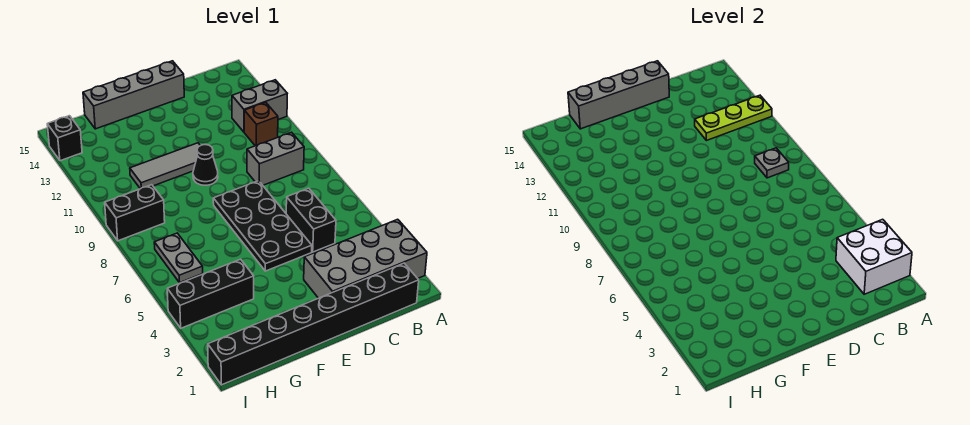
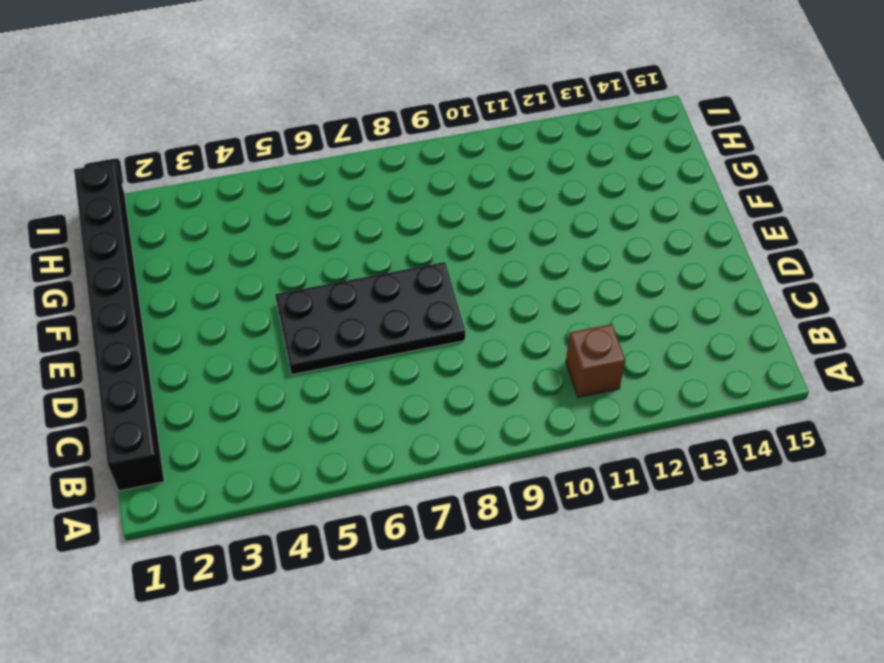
none -> grey 2x4 brick [304,219,427,298]
none -> grey 1x2 brick [232,80,287,132]
none -> grey 1x2 brick [247,132,304,185]

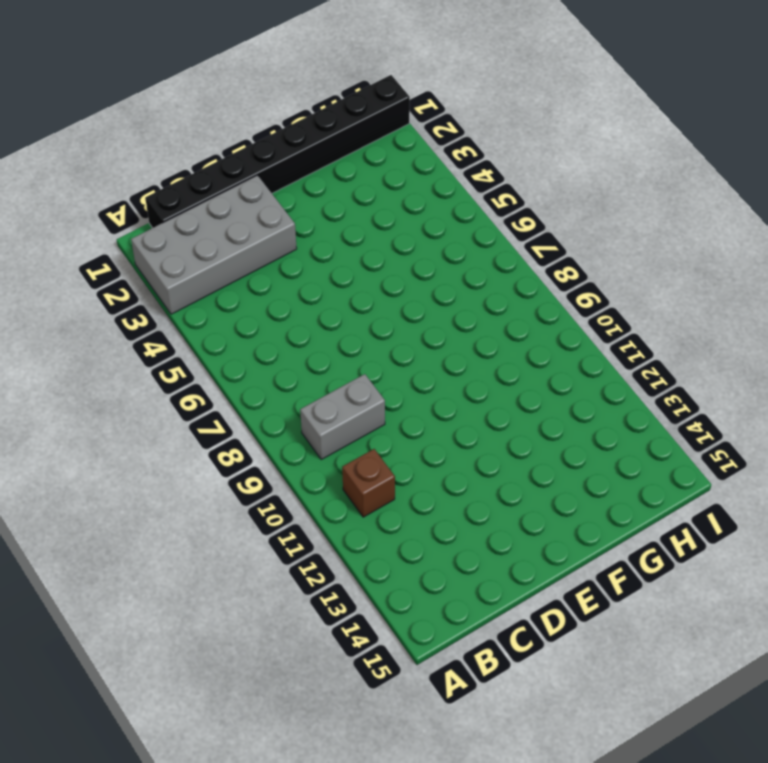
none -> grey 1x2 brick [232,80,287,132]
none -> black 1x2 brick [286,188,336,252]
none -> black 2x4 plate [213,181,312,271]

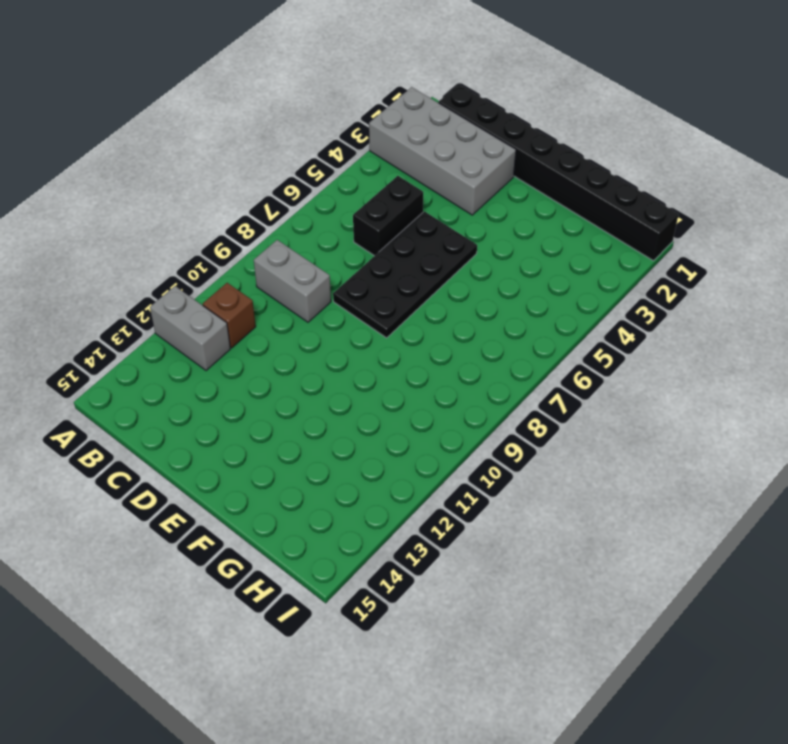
none -> grey 1x4 brick [83,61,184,129]
none -> black 1x1 cone [193,145,218,185]
none -> grey 1x3 tile [130,143,200,189]

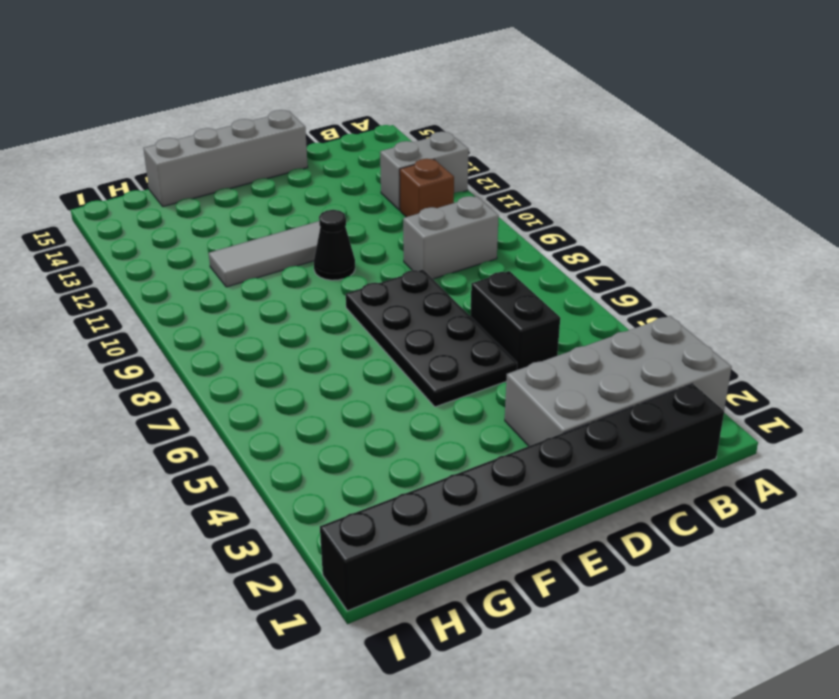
none -> black 1x3 brick [167,259,254,328]
none -> grey 1x2 plate [154,233,203,283]
none -> black 1x2 brick [105,185,165,241]

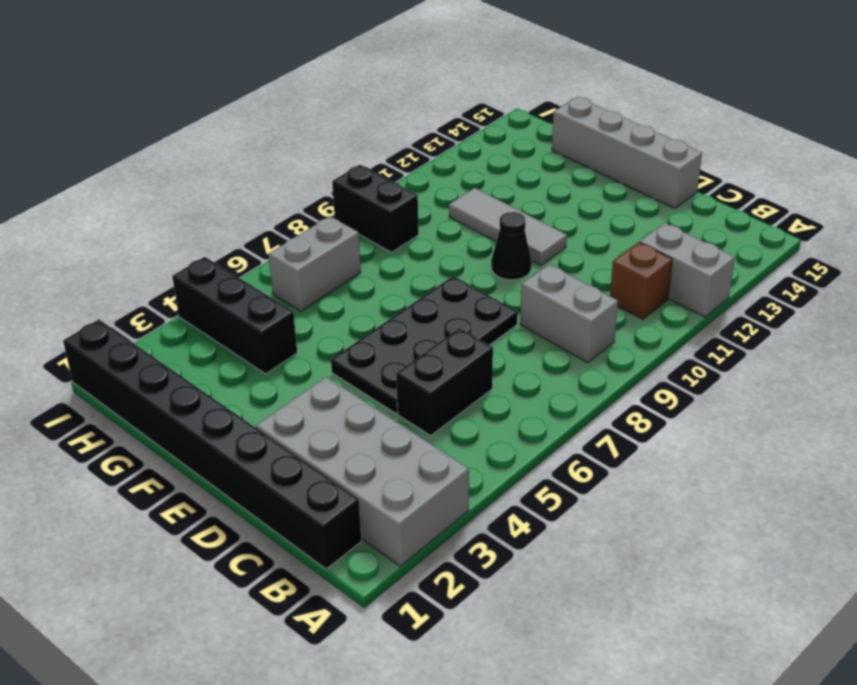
grey 1x2 brick [269,216,361,311] -> grey 1x2 plate [154,233,203,283]
none -> black 1x1 brick [47,116,82,161]
none -> white 2x2 brick [836,219,912,294]
none -> lime 1x3 plate [695,95,772,141]

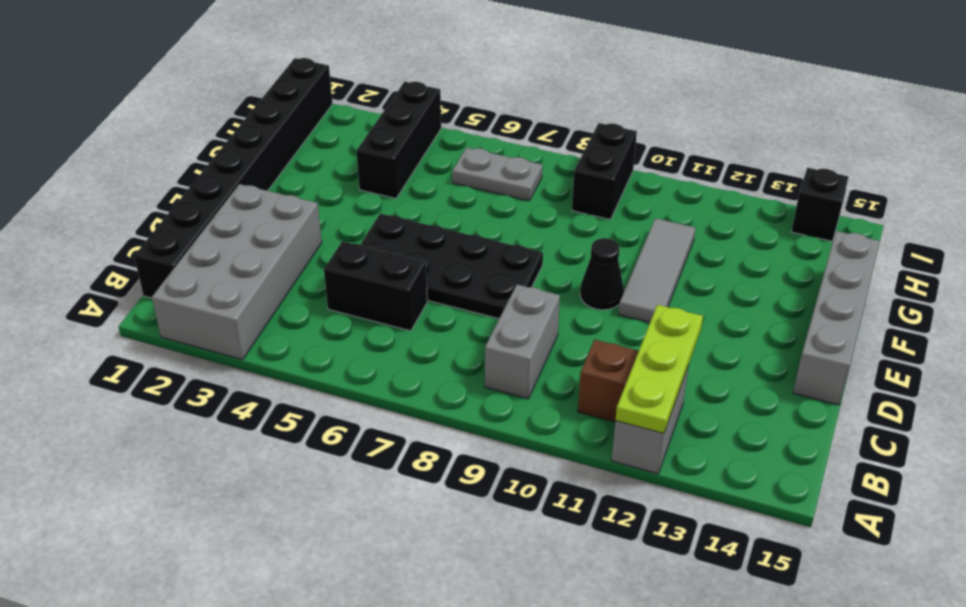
none -> white 2x2 brick [836,219,912,294]
none -> grey 1x1 plate [755,148,789,178]
none -> grey 1x4 brick [568,61,669,129]

